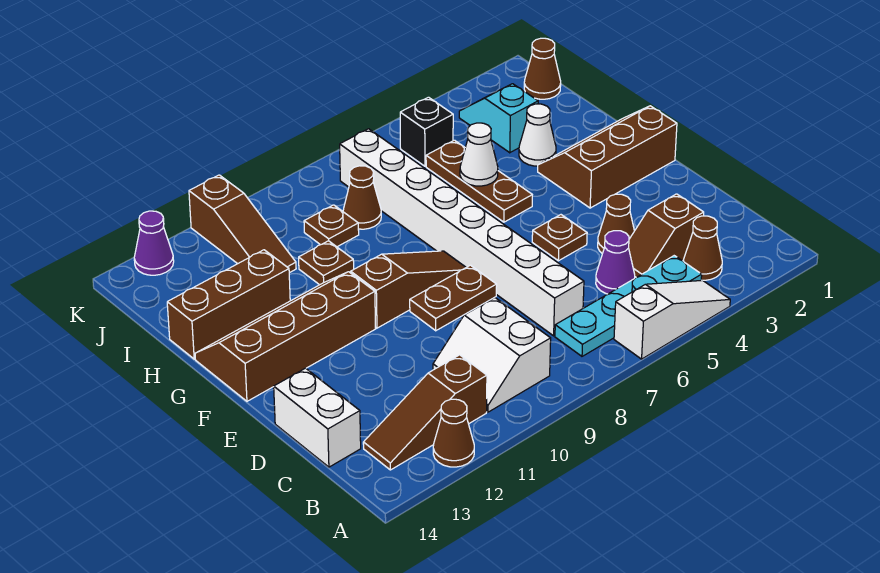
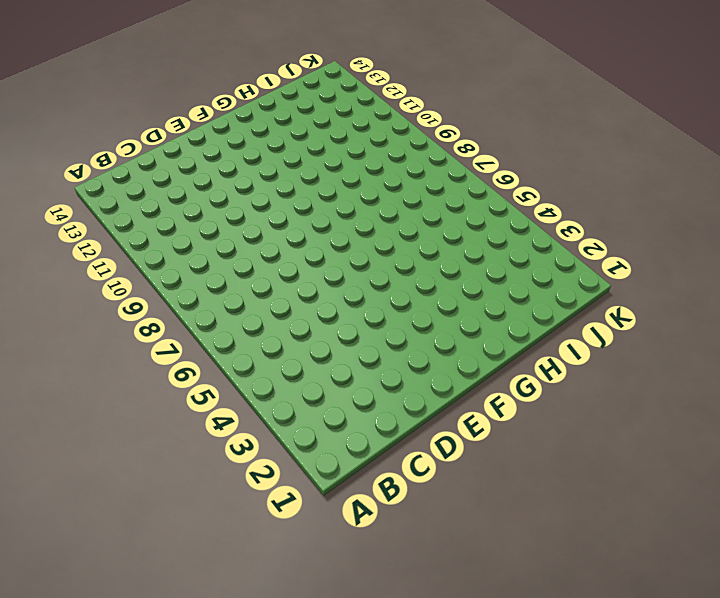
none -> white 1x3 slope [614,280,730,359]
none -> brown 1x1 cone [433,399,474,467]
none -> brown 1x1 cone [684,216,722,280]

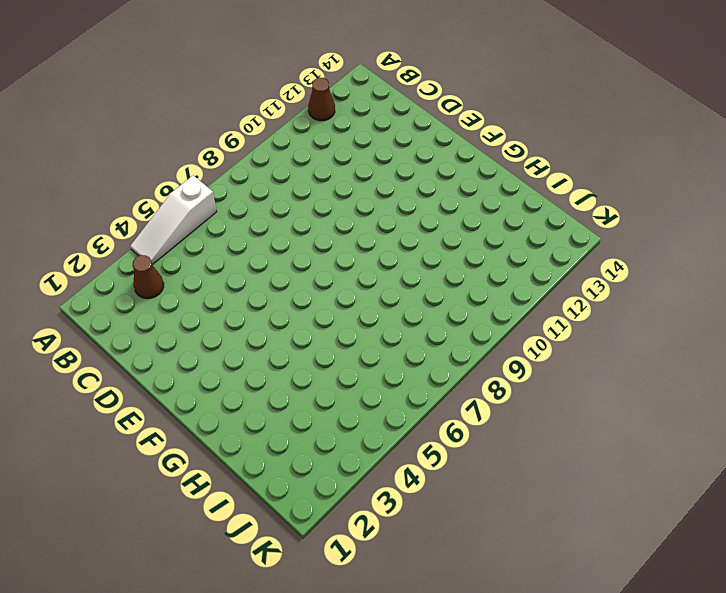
none -> cyan 1x4 plate [555,256,702,356]
none -> white 2x2 slope [433,298,551,412]
none -> brown 1x3 slope [363,355,487,470]

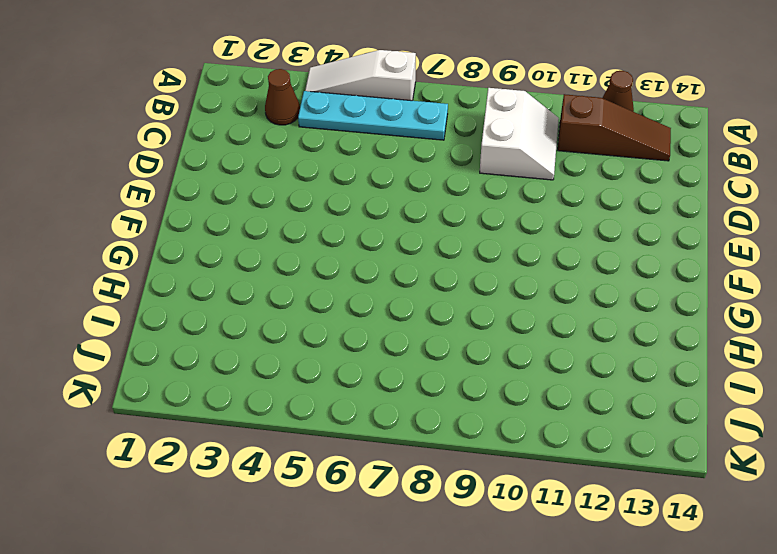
none -> brown 1x2 slope [629,194,704,277]
none -> purple 1x1 cone [596,231,635,294]
none -> white 1x8 brick [340,129,584,336]

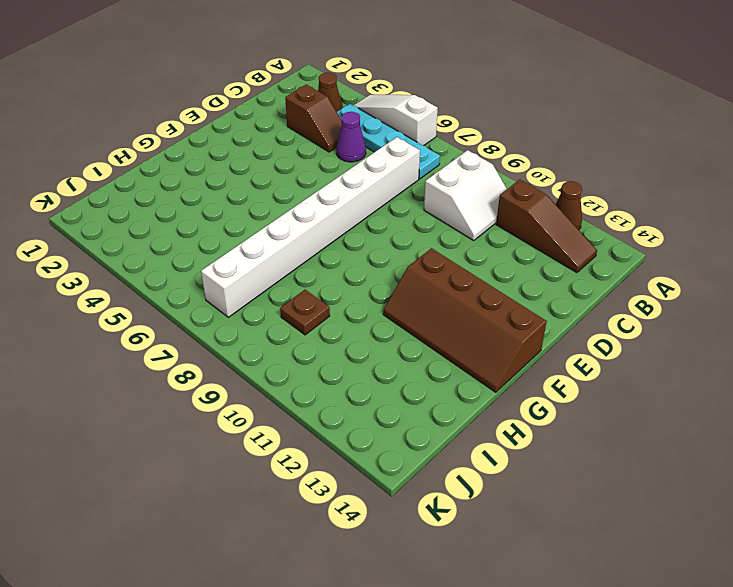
none -> white 1x2 brick [274,368,361,467]
none -> brown 1x1 cone [598,194,634,254]
none -> brown 1x1 plate [532,215,587,261]

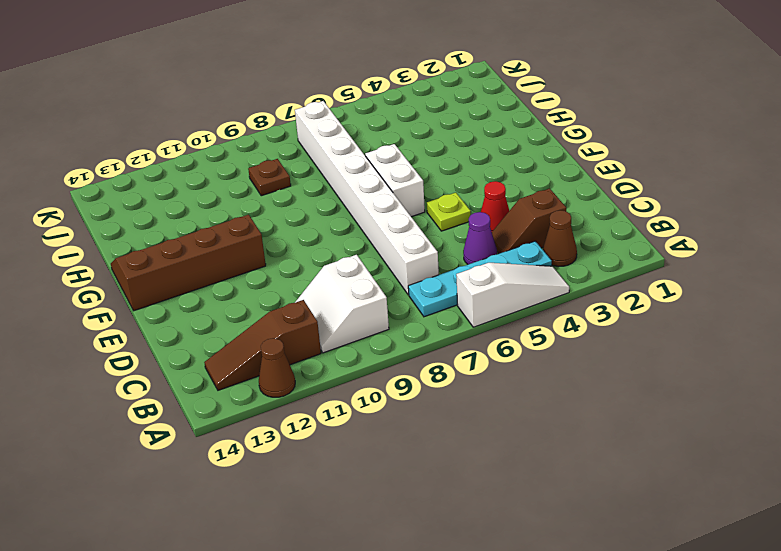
red 1x1 cone [481,181,509,231] -> brown 1x1 cone [598,194,634,254]
lime 1x1 plate [427,193,471,231] -> brown 1x1 plate [532,215,587,261]
white 1x2 brick [365,144,425,217] -> white 1x2 brick moved to [274,368,361,467]
none -> brown 1x2 plate [410,265,497,331]
none -> brown 2x3 slope [538,106,677,208]
none -> brown 1x3 slope [351,251,466,328]

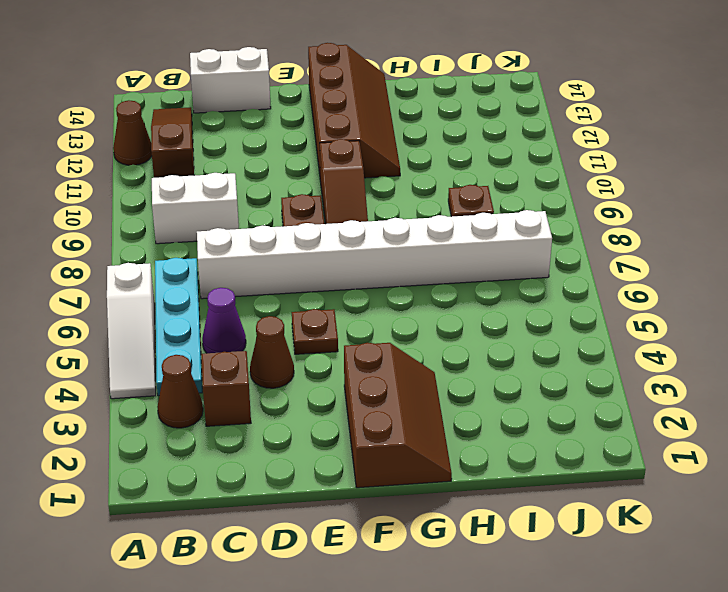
none -> brown 1x3 plate [426,140,532,222]
none -> white 1x1 cone [519,104,556,166]
none -> brown 1x1 plate [299,241,354,285]

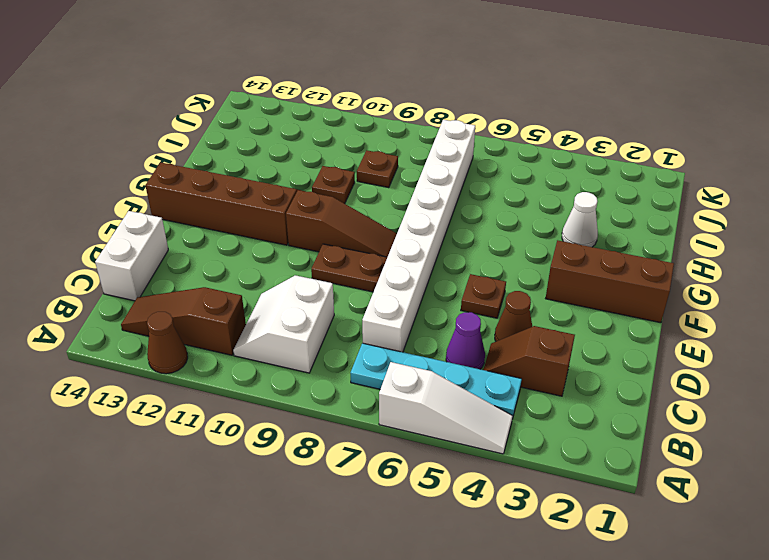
none -> brown 1x1 cone [684,216,722,280]
none -> brown 1x3 plate [426,140,532,222]
none -> brown 1x3 brick [167,250,290,359]

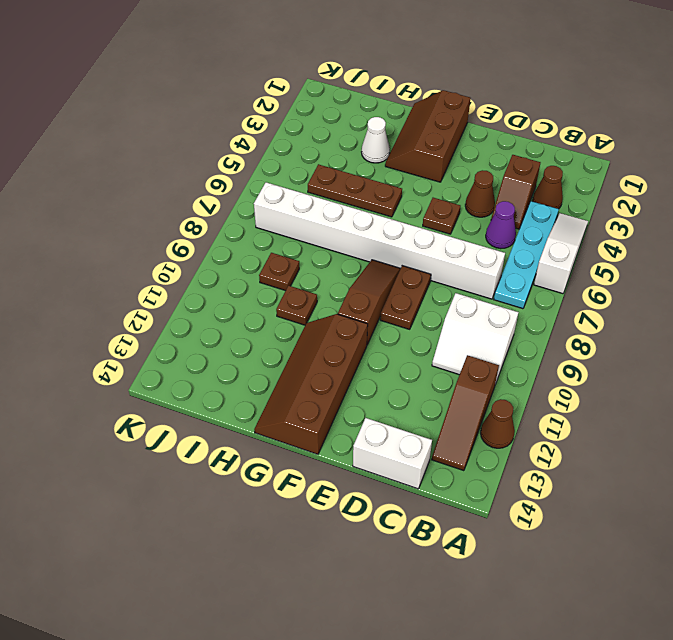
none -> brown 1x3 brick [167,250,290,359]
none -> cyan 1x2 slope [459,84,538,153]
none -> brown 1x1 cone [343,166,381,229]

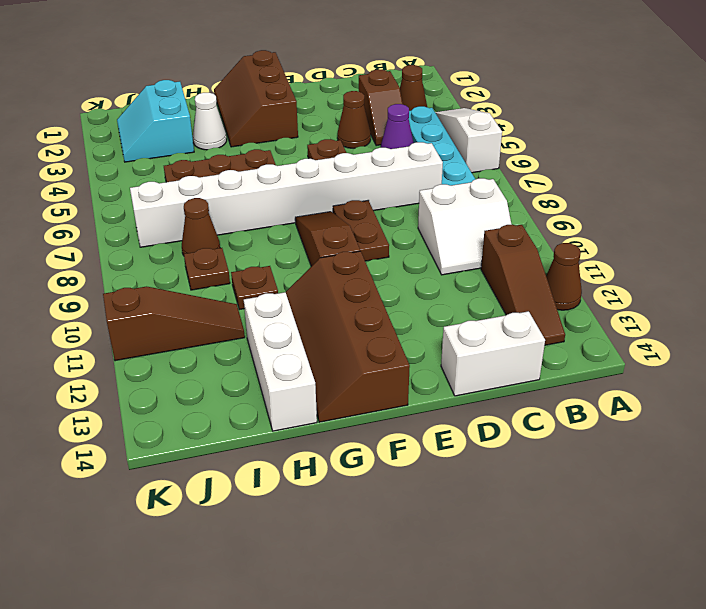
white 1x3 brick [244,292,317,431] -> brown 1x3 brick [167,250,290,359]
cyan 2x2 slope [117,80,194,162] -> cyan 1x2 slope [459,84,538,153]
none -> brown 1x1 cone [524,38,561,99]
none -> black 1x1 brick [400,97,453,166]
none -> purple 1x1 cone [134,211,174,275]

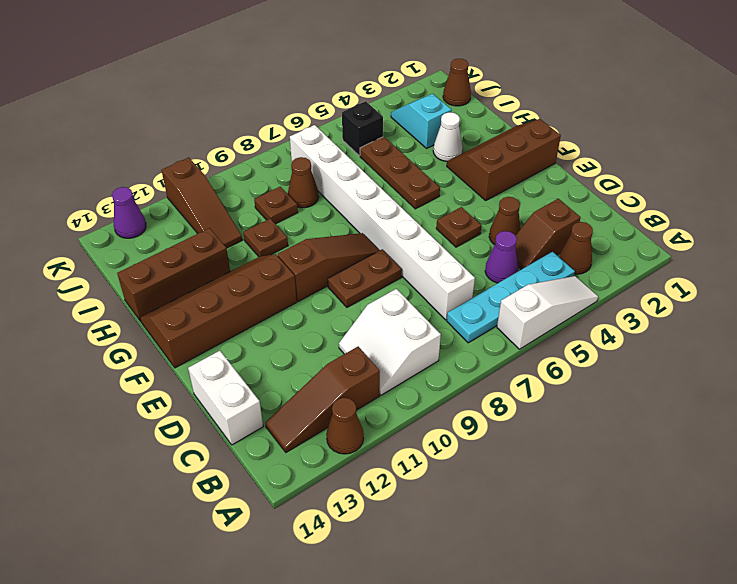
none -> white 1x1 cone [460,123,498,186]

